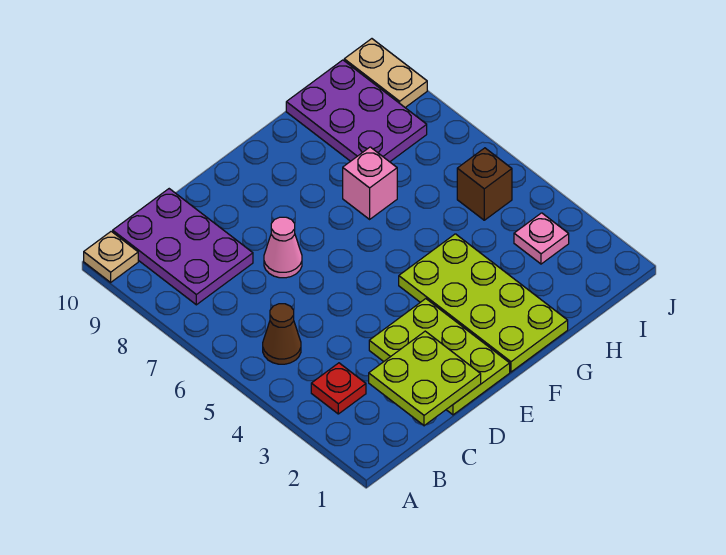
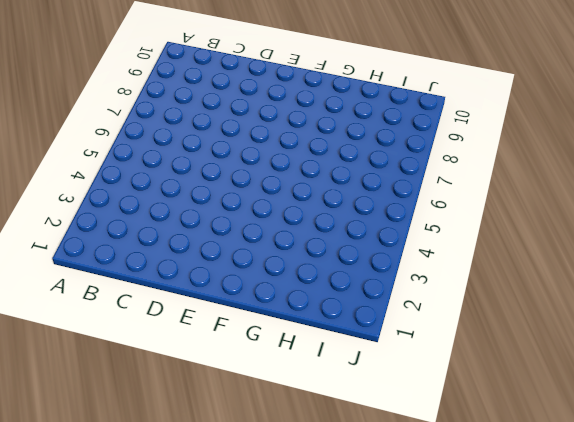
none -> tan 1x1 plate [84,231,138,282]
none -> red 1x1 plate [311,363,366,414]
none -> brown 1x1 cone [263,304,301,364]

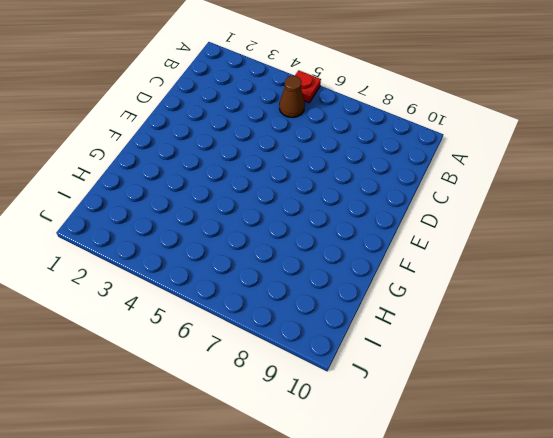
red 1x1 plate [295,70,321,103] -> red 1x1 plate moved to [311,363,366,414]
none -> tan 1x1 plate [84,231,138,282]
none -> purple 2x3 plate [113,189,253,305]
none -> lime 2x3 plate [369,299,510,415]

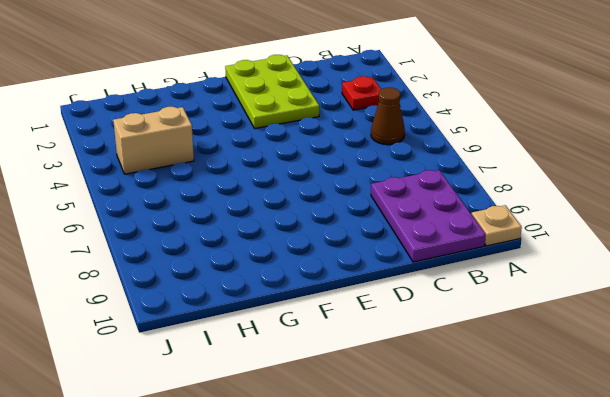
tan 1x2 brick [113,107,194,174] -> none
none -> pink 1x1 cone [264,217,302,278]
none -> lime 2x4 plate [399,234,568,372]
none -> pink 1x1 brick [343,147,397,219]

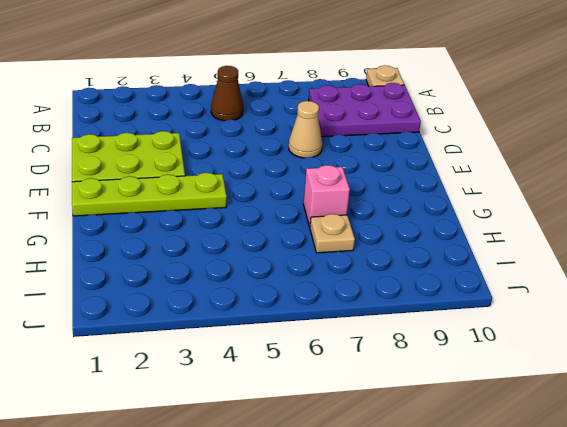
tan 1x1 cone [289,101,322,158] -> pink 1x1 cone [264,217,302,278]
lime 1x4 plate [72,173,227,216] -> lime 2x4 plate [399,234,568,372]
tan 1x1 plate [310,214,355,253] -> none
none -> red 1x1 plate [311,363,366,414]
none -> purple 2x3 plate [286,60,427,162]
none -> pink 1x1 plate [514,213,569,264]

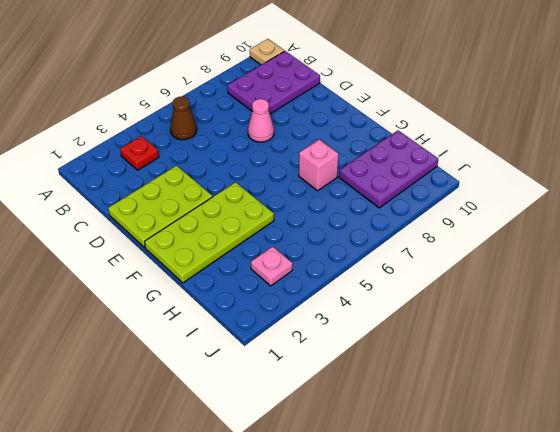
none -> brown 1x1 brick [457,148,512,220]
none -> tan 1x2 plate [344,39,427,107]
none -> lime 2x2 plate [369,331,481,426]

